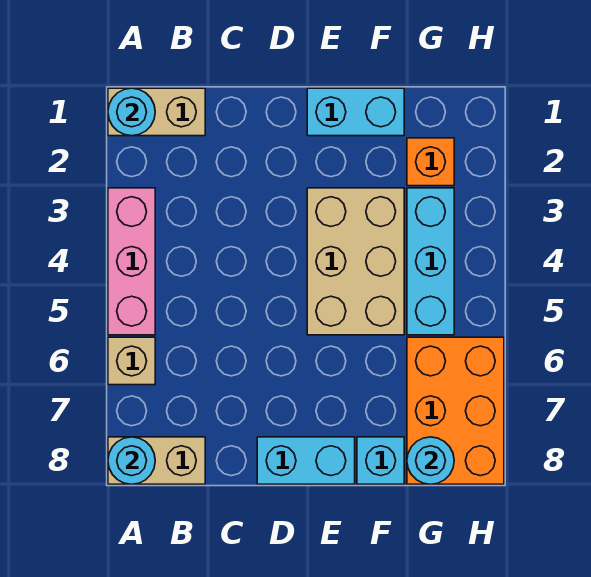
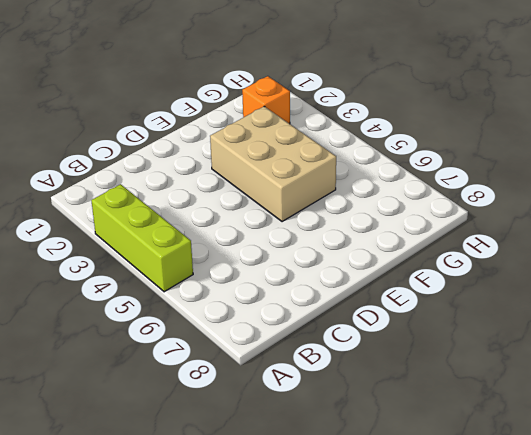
lime 1x3 brick [91,184,193,292] -> pink 1x3 brick [108,188,155,335]
none -> tan 1x2 brick [108,88,205,136]
none -> tan 1x1 brick [108,337,155,385]
none -> tan 1x2 brick [108,437,205,484]

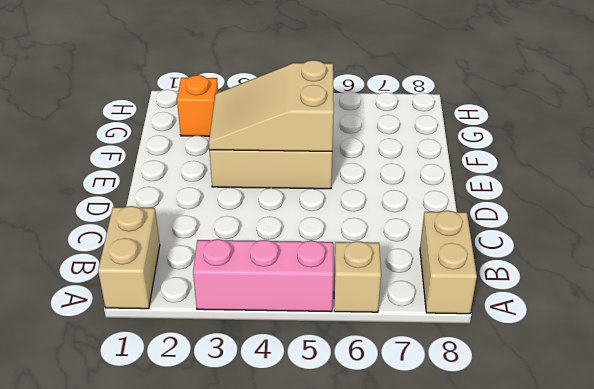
tan 2x3 slope [209,60,334,151] -> none
none -> cyan 1x2 brick [257,437,355,484]
none -> cyan 1x2 brick [307,88,404,136]
none -> cyan 1x1 brick [357,437,404,484]

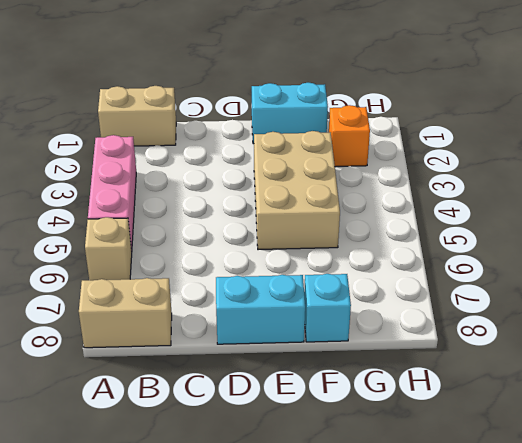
none -> cyan 1x3 brick [407,188,454,335]
none -> orange 2x3 brick [407,337,504,484]
none -> cyan 1x1 round brick [108,88,155,136]

